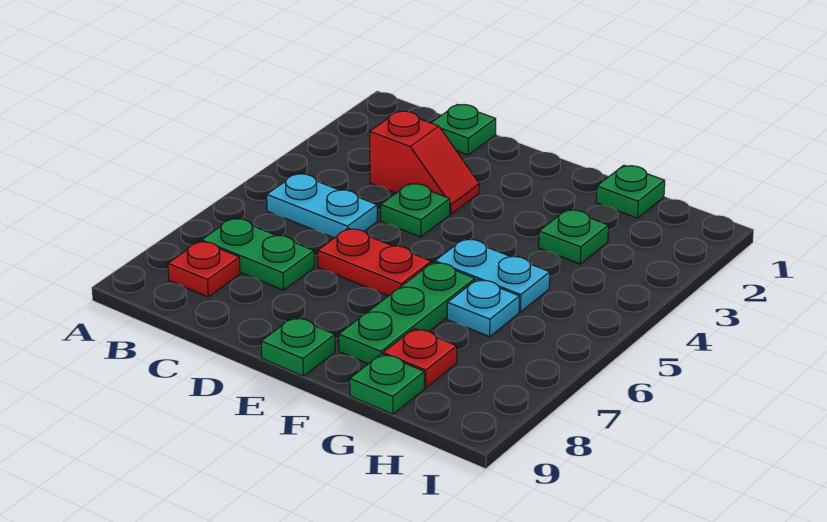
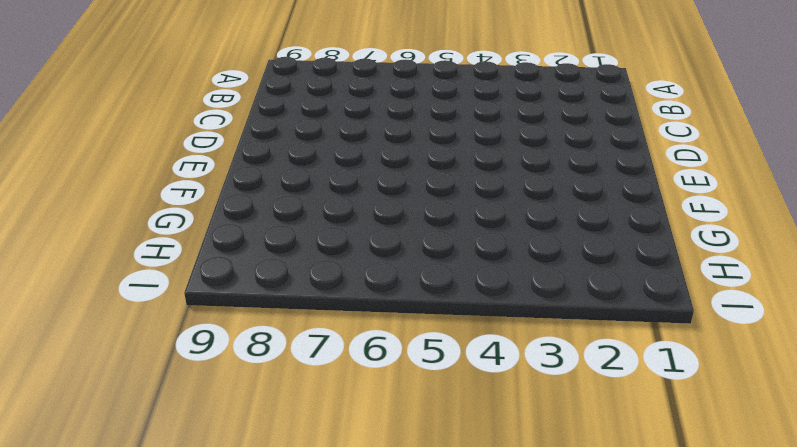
none -> cyan 1x2 plate [267,174,377,238]
none -> green 1x2 plate [202,218,314,290]
none -> red 1x1 plate [168,241,240,297]

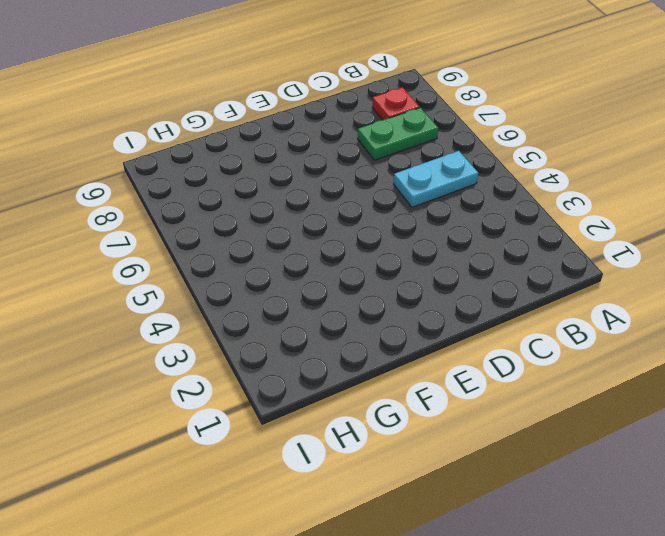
none -> green 1x1 plate [432,105,496,155]
none -> red 1x2 slope [370,111,479,214]
none -> green 1x1 plate [381,183,450,237]

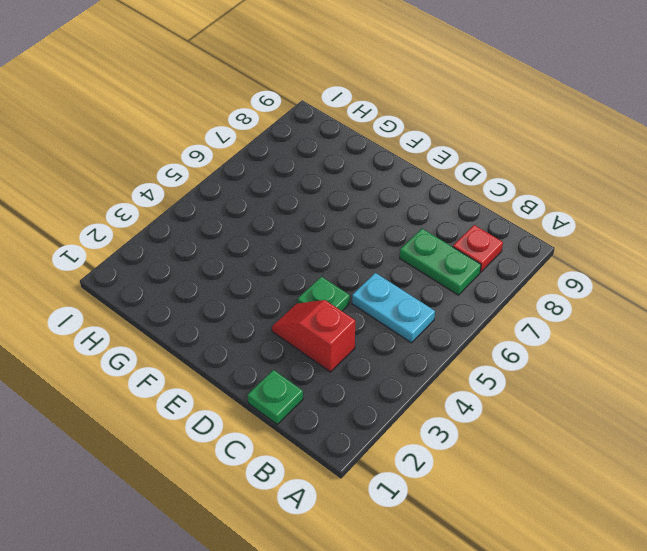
none -> red 1x2 plate [318,228,431,296]
none -> green 1x1 plate [261,317,335,376]
none -> cyan 1x2 plate [435,239,550,312]

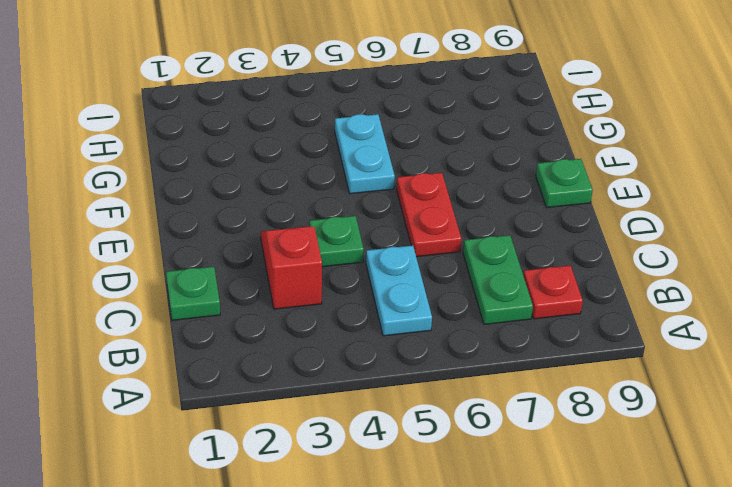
none -> green 1x3 plate [339,262,475,364]
none -> green 1x1 plate [596,165,665,218]
none -> green 1x1 plate [539,210,608,264]

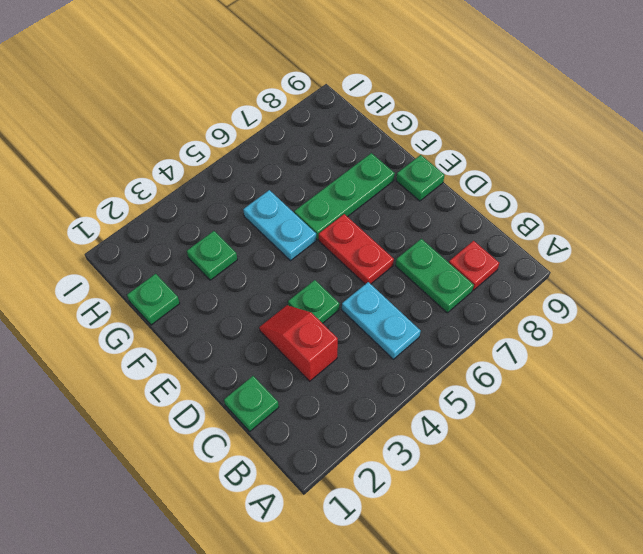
none -> cyan 1x1 plate [447,279,519,337]
none -> red 1x1 plate [383,328,457,388]
none -> green 1x1 plate [350,354,424,414]

